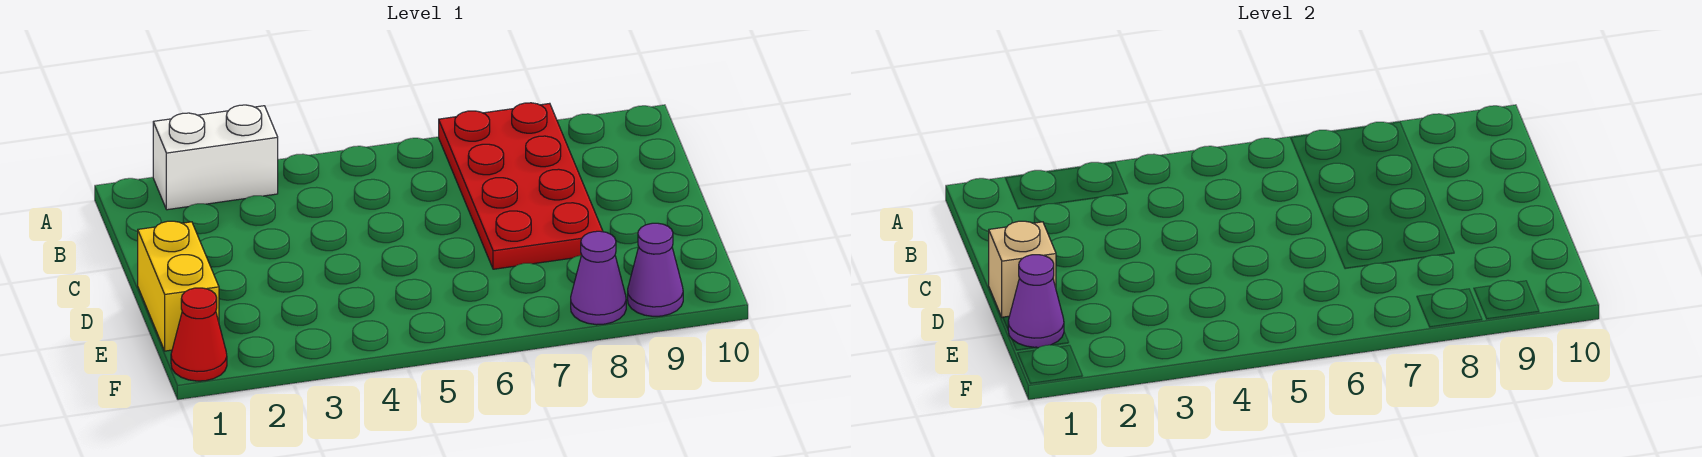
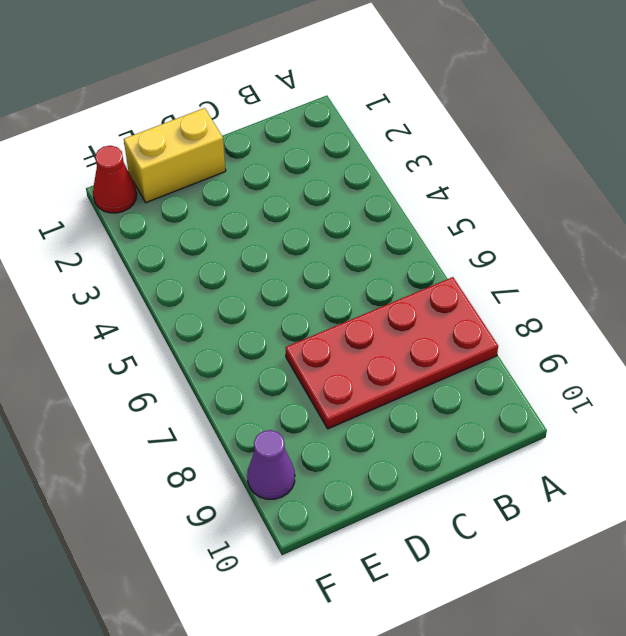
none -> white 1x2 brick [153,105,278,210]
none -> purple 1x1 cone [571,231,626,325]

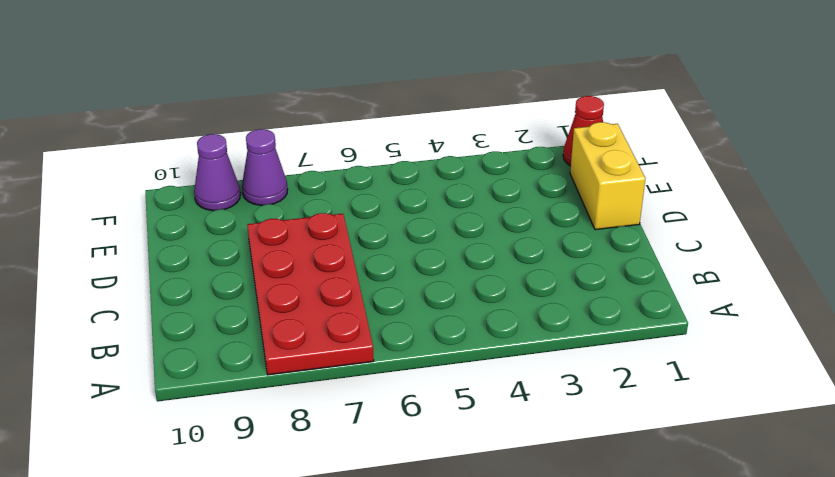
none -> white 1x2 brick [153,105,278,210]
none -> tan 1x1 brick [989,221,1056,318]

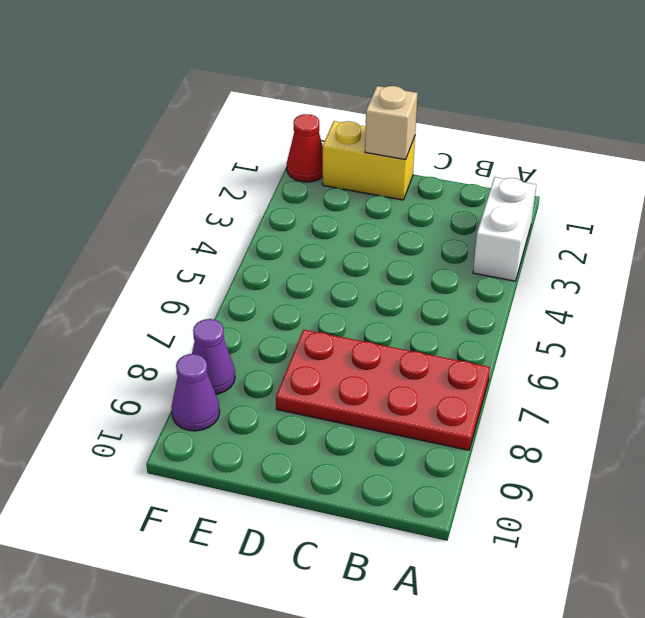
none -> purple 1x1 cone [1008,255,1064,348]

